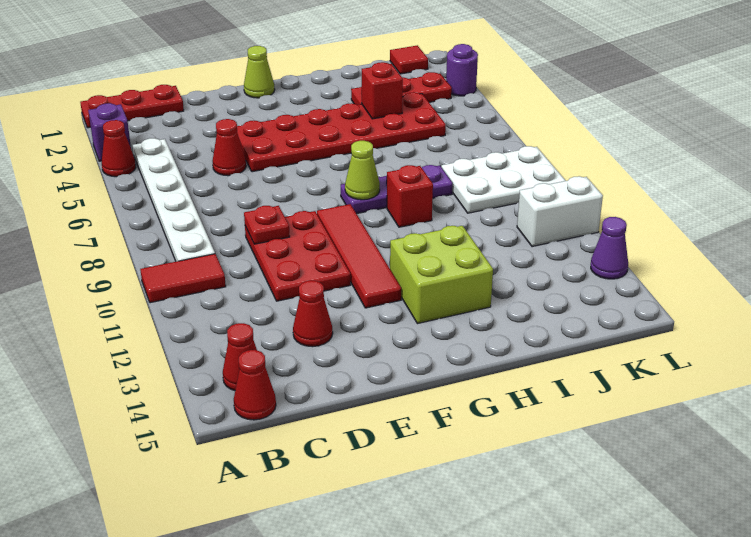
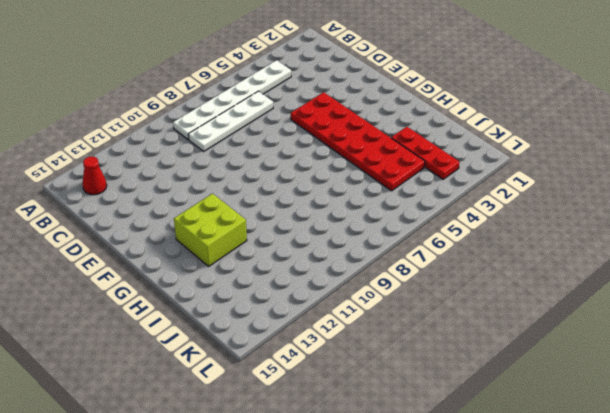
white 1x4 plate [188,91,273,151] -> none
none -> red 1x3 plate [80,85,184,128]
none -> purple 1x1 brick [88,103,131,161]
none -> red 1x1 cone [102,120,136,177]

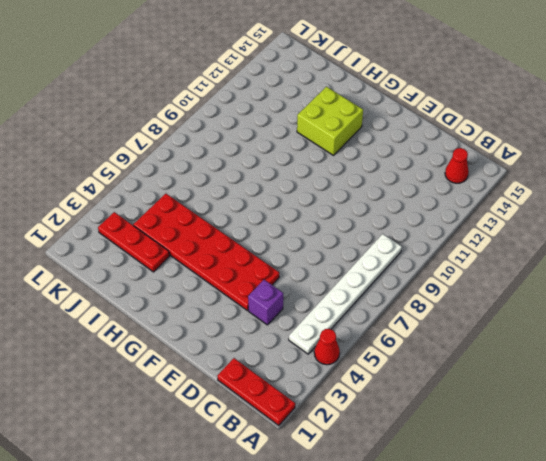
purple 1x1 brick [248,280,283,325] -> purple 1x1 brick moved to [88,103,131,161]
none -> red 1x2 tile [140,254,226,303]
none -> red 1x1 cone [234,350,276,420]
none -> red 1x1 cone [213,119,246,176]

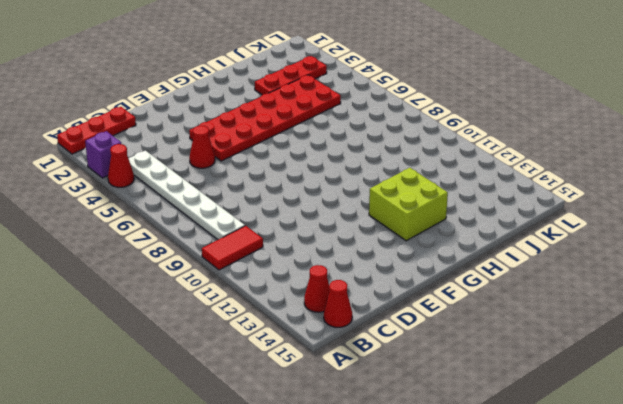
none -> red 2x3 plate [245,211,351,301]
none -> red 1x1 cone [293,281,333,347]
none -> lime 1x1 cone [244,46,275,98]

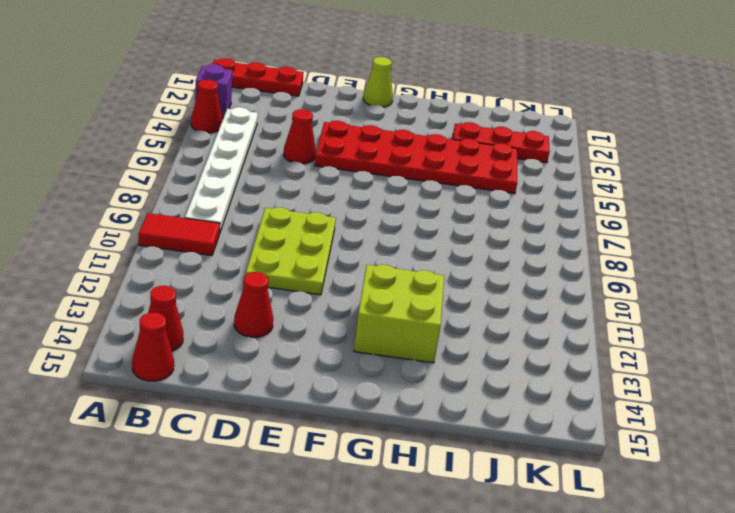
lime 2x3 plate [246,207,336,295] -> red 2x3 plate [245,211,351,301]
none -> red 1x4 tile [317,204,401,308]
none -> purple 1x3 plate [341,165,453,214]
none -> red 1x1 brick [387,165,433,227]

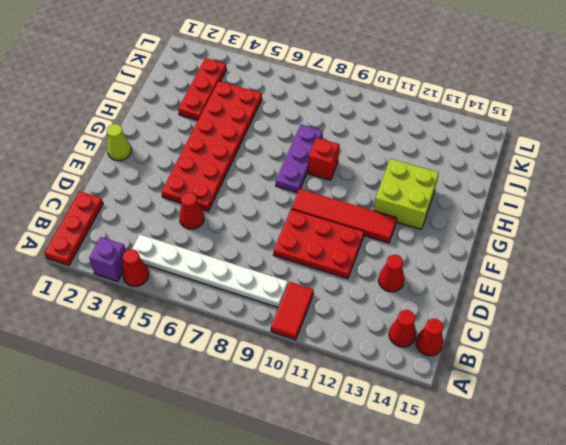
none -> white 2x3 plate [441,146,566,213]
none -> red 1x1 tile [390,45,428,74]
none -> white 1x2 brick [517,176,603,247]

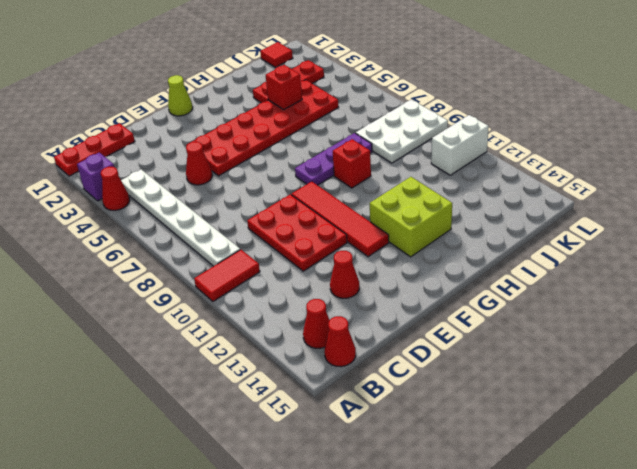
none -> purple 1x1 round brick [446,44,478,96]
none -> purple 1x1 cone [591,217,628,279]
none -> red 1x1 plate [244,206,290,244]

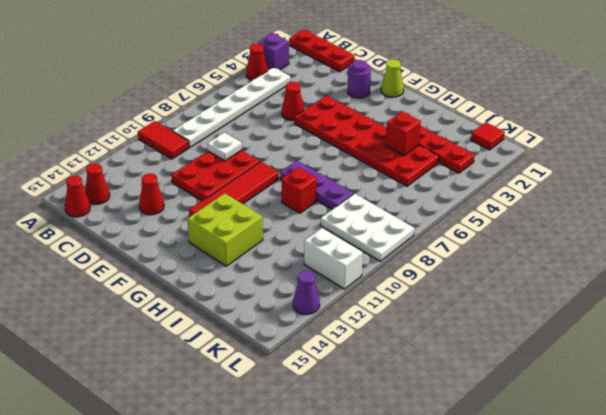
white 1x1 plate [207,132,242,161] -> red 1x1 plate [244,206,290,244]
purple 1x1 round brick [348,60,371,98] -> purple 1x1 round brick moved to [446,44,478,96]
none -> lime 1x1 cone [345,141,380,200]

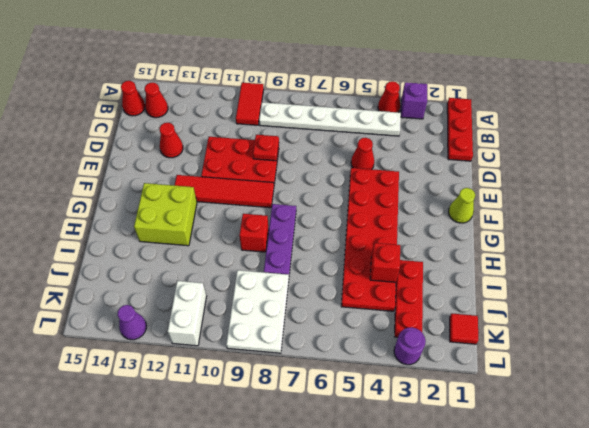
none -> lime 1x1 cone [345,141,380,200]

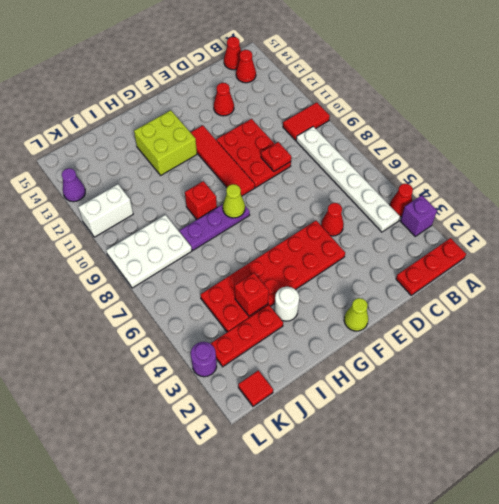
white 1x1 round brick [274,287,299,321] -> none

